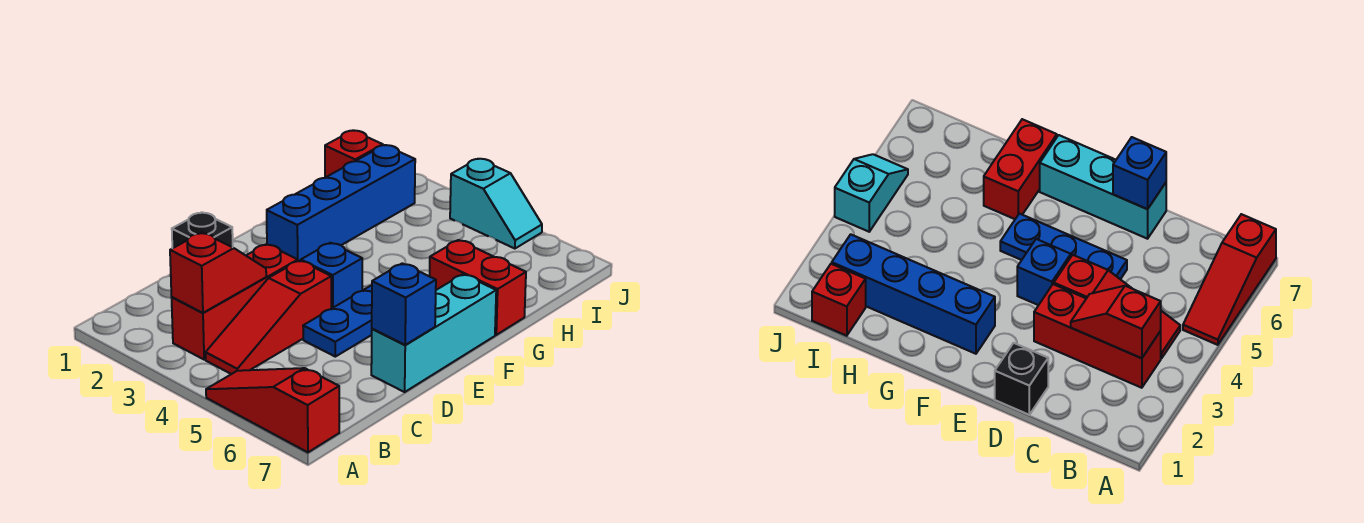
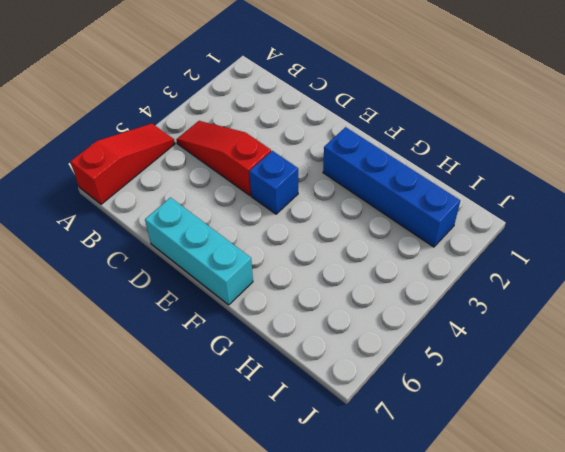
none -> red 1x3 brick [172,244,298,359]
none -> black 1x1 brick [172,213,233,248]
none -> blue 1x3 plate [303,285,372,357]

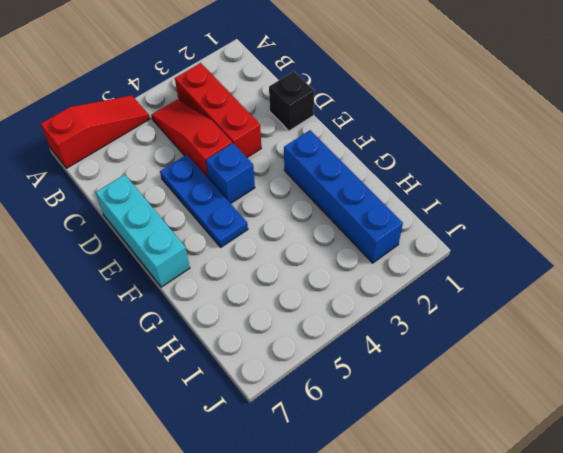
none -> red 1x2 brick [430,240,526,335]
none -> red 1x1 brick [325,131,383,177]
none -> cyan 1x2 slope [450,159,542,249]

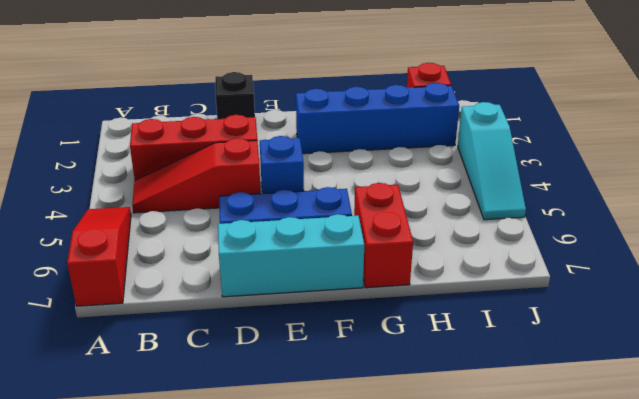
cyan 1x3 slope [458,102,526,220] -> cyan 1x2 slope [450,159,542,249]
none -> red 1x2 slope [170,232,266,313]
none -> blue 1x1 brick [372,263,436,345]

